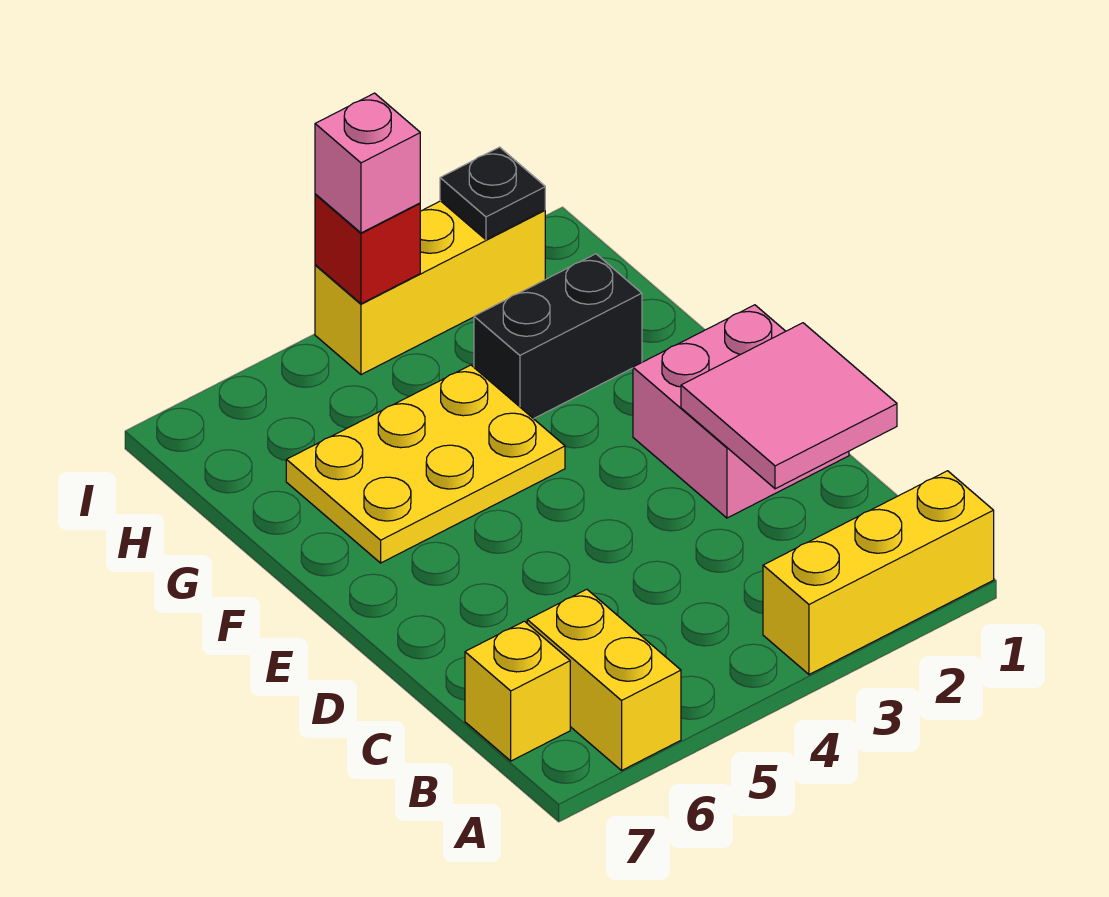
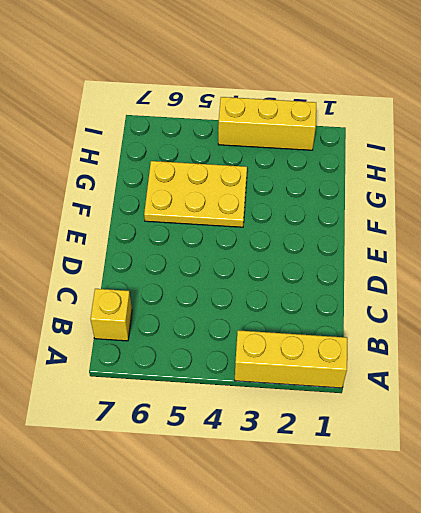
none -> yellow 1x2 brick [527,589,681,770]
none -> pink 2x2 brick [633,305,849,518]

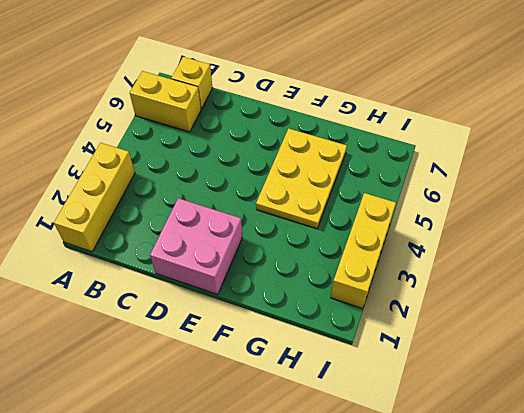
none -> black 1x2 brick [474,254,642,419]
none -> pink 2x2 tile [681,323,897,489]

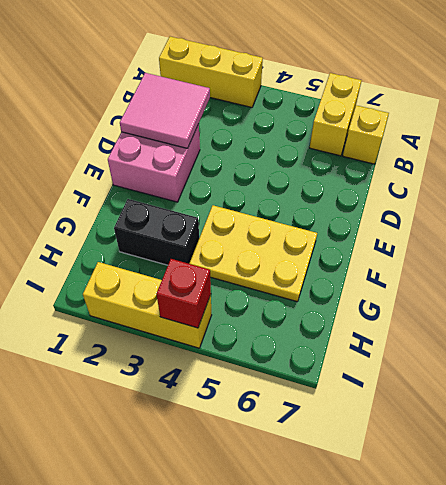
none -> black 1x1 plate [440,147,545,240]
none -> pink 1x1 brick [315,93,420,233]

